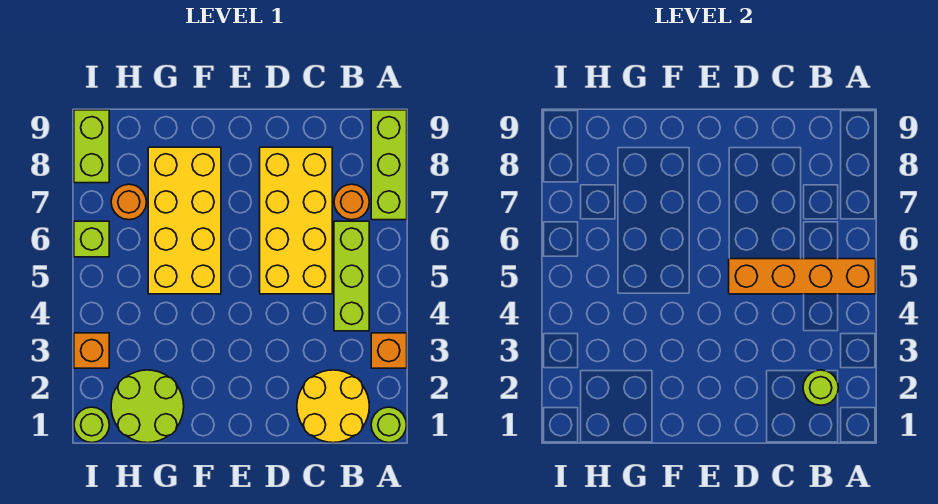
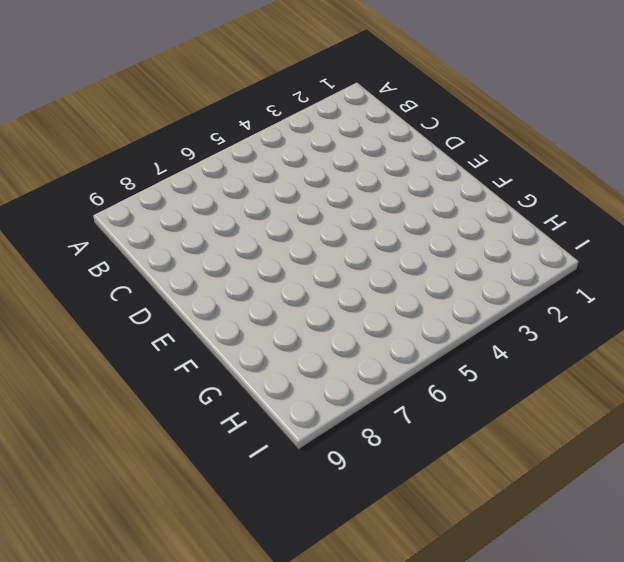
none -> lime 1x1 round brick [371,407,407,443]
none -> orange 1x1 brick [371,333,407,368]
none -> lime 1x3 brick [371,110,407,220]

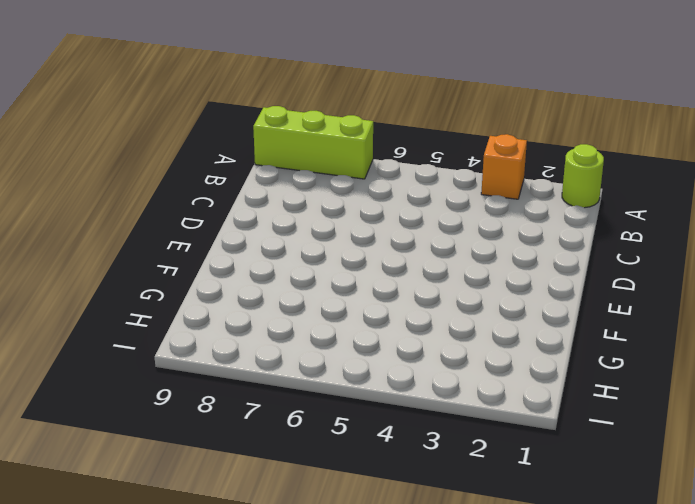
none -> yellow 2x2 round brick [297,370,369,443]
none -> lime 1x3 brick [334,221,369,331]
none -> orange 1x1 round brick [334,184,369,220]

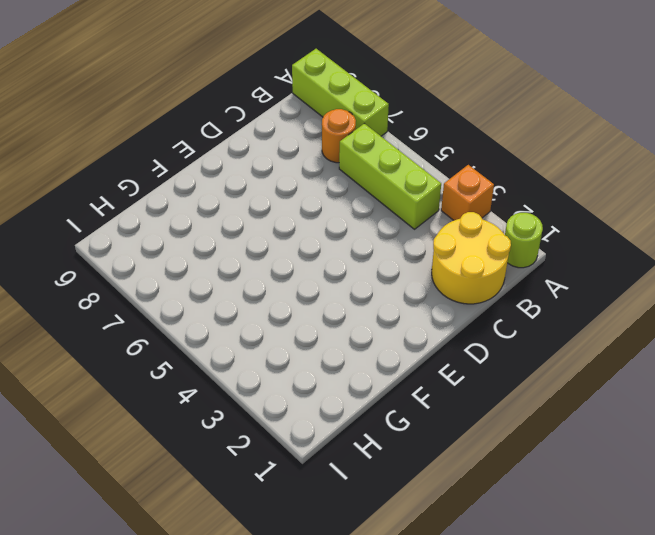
none -> yellow 2x4 brick [260,147,332,294]
none -> yellow 2x4 brick [148,147,221,294]
none -> lime 2x2 round brick [111,370,184,443]

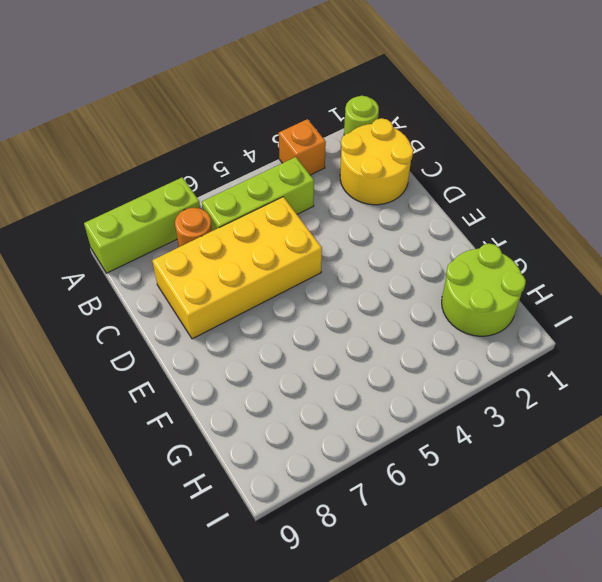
none -> yellow 2x4 brick [148,147,221,294]
none -> orange 1x1 round brick [111,184,146,220]
none -> lime 1x1 round brick [74,407,109,443]

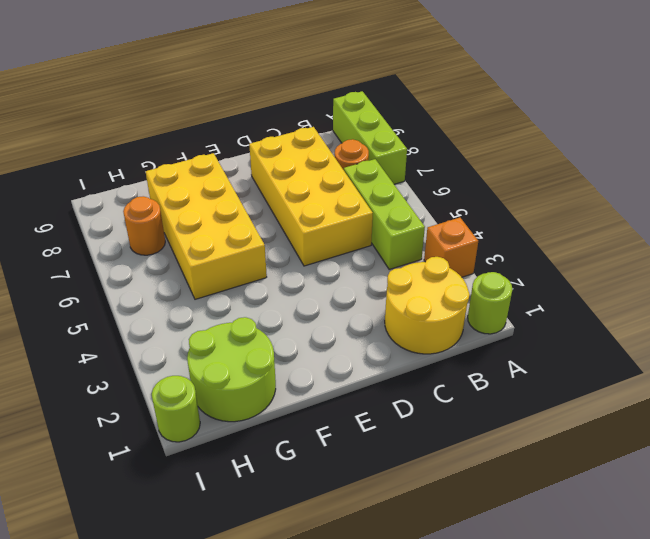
none -> orange 1x1 brick [74,333,109,368]
none -> lime 1x1 brick [74,221,109,257]
none -> lime 1x2 brick [74,110,109,183]

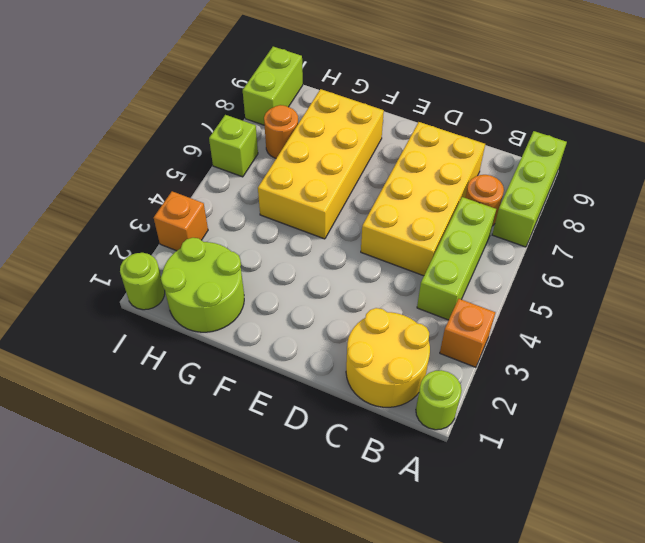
none -> orange 1x4 brick [729,259,876,294]
none -> lime 1x1 round brick [803,370,838,405]

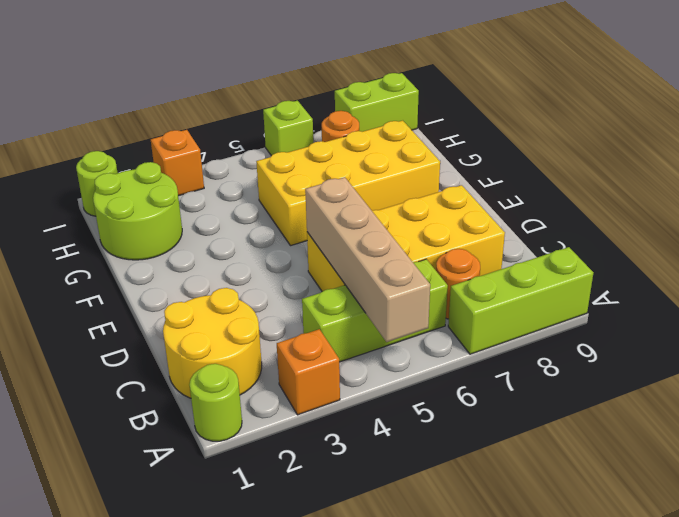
tan 1x4 brick [305,177,430,342] -> orange 1x4 brick [729,259,876,294]
none -> lime 1x1 round brick [803,370,838,405]

